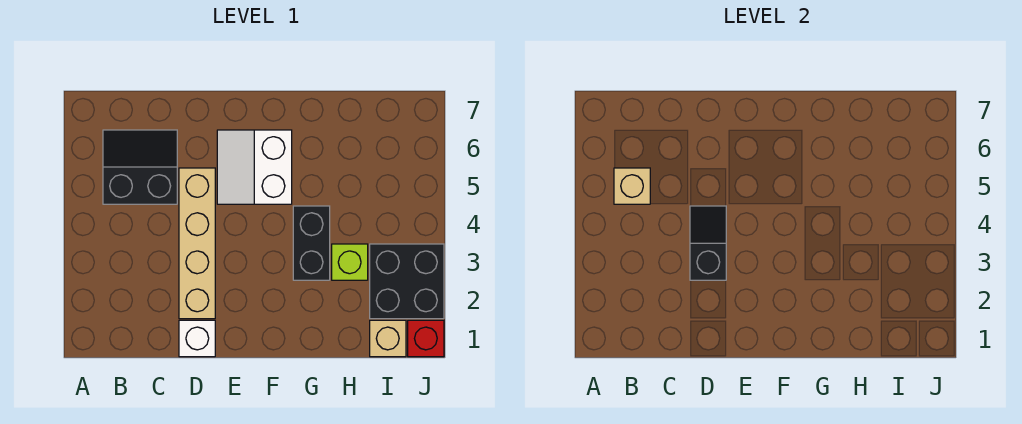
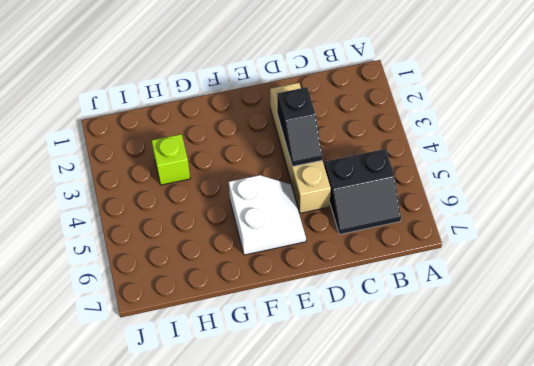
none -> white 1x1 brick [179,320,215,357]
none -> black 1x2 brick [293,206,330,280]

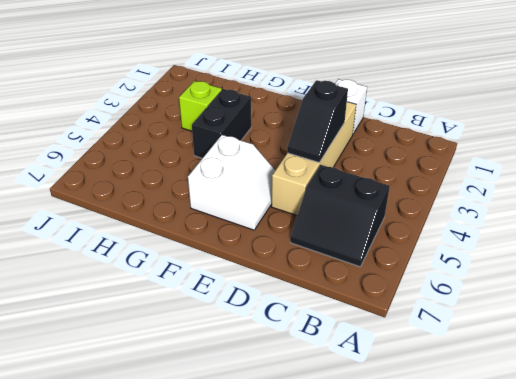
none -> tan 1x1 brick [370,320,406,357]
none -> black 2x2 brick [370,244,444,319]

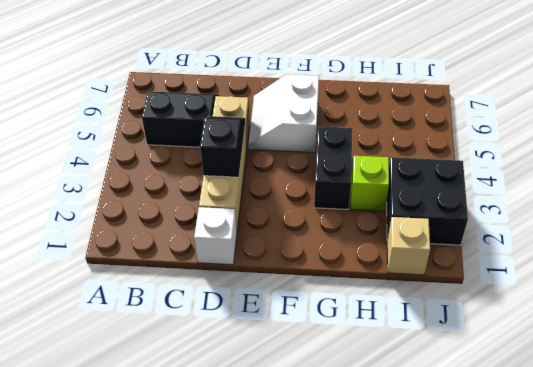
none -> red 1x1 brick [408,320,444,357]
none -> tan 1x1 brick [614,168,650,204]

